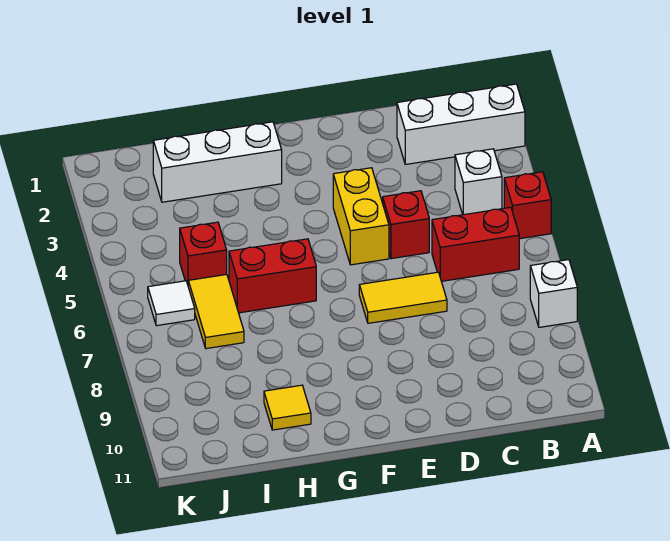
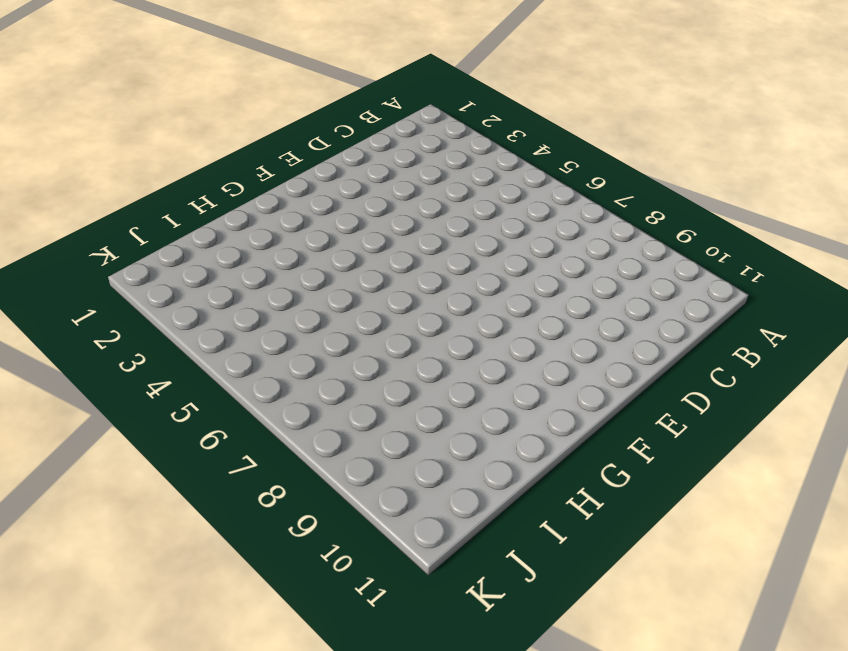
none -> white 1x3 brick [397,84,525,164]
none -> red 1x1 brick [504,172,551,239]
none -> white 1x1 brick [530,260,577,327]

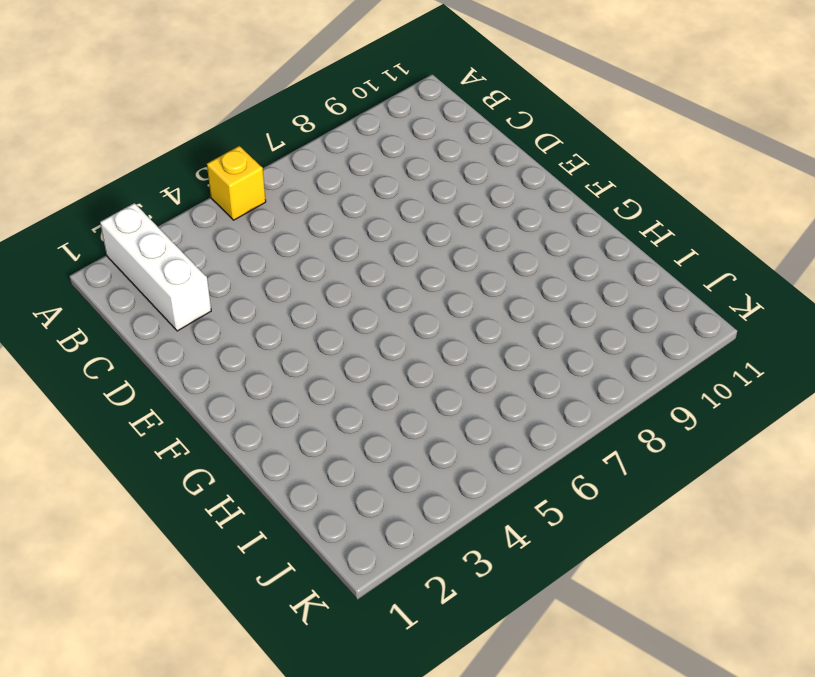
yellow 1x1 brick [207,146,266,220] -> red 1x1 brick [504,172,551,239]
none -> white 1x1 brick [530,260,577,327]
none -> white 1x1 brick [455,149,502,215]
none -> red 1x2 brick [432,207,519,281]

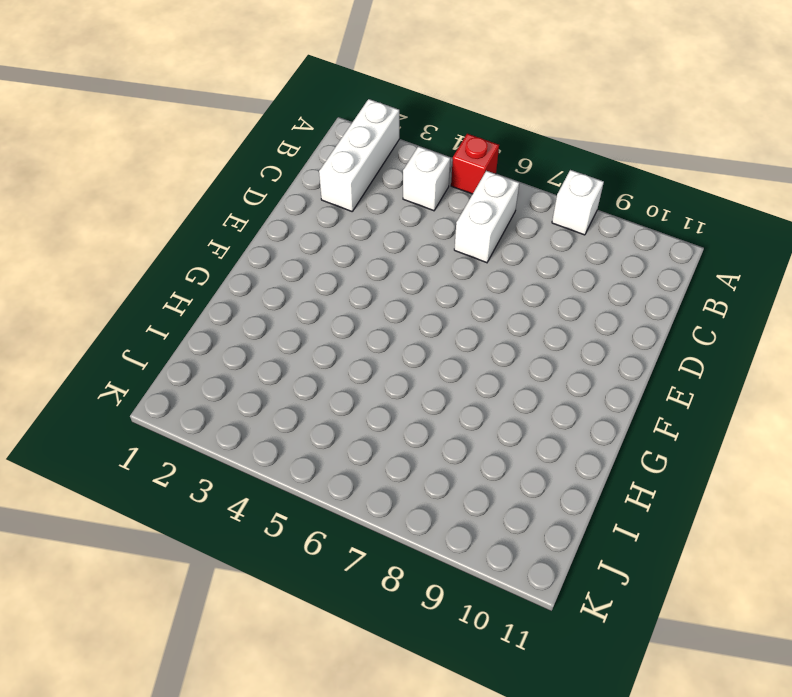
white 1x2 brick [454,171,519,263] -> red 1x2 brick [432,207,519,281]
none -> red 1x1 brick [383,191,429,259]
none -> yellow 1x2 tile [359,272,447,323]
none -> yellow 1x2 brick [333,168,389,265]

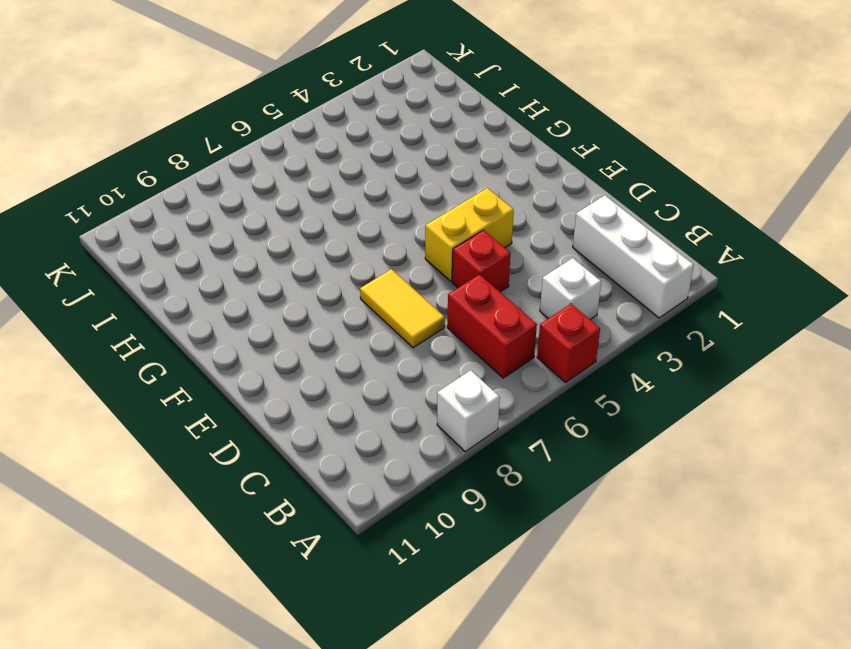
none -> white 1x3 brick [153,122,282,202]
none -> red 1x2 brick [229,239,316,313]
none -> yellow 1x1 tile [264,385,311,430]

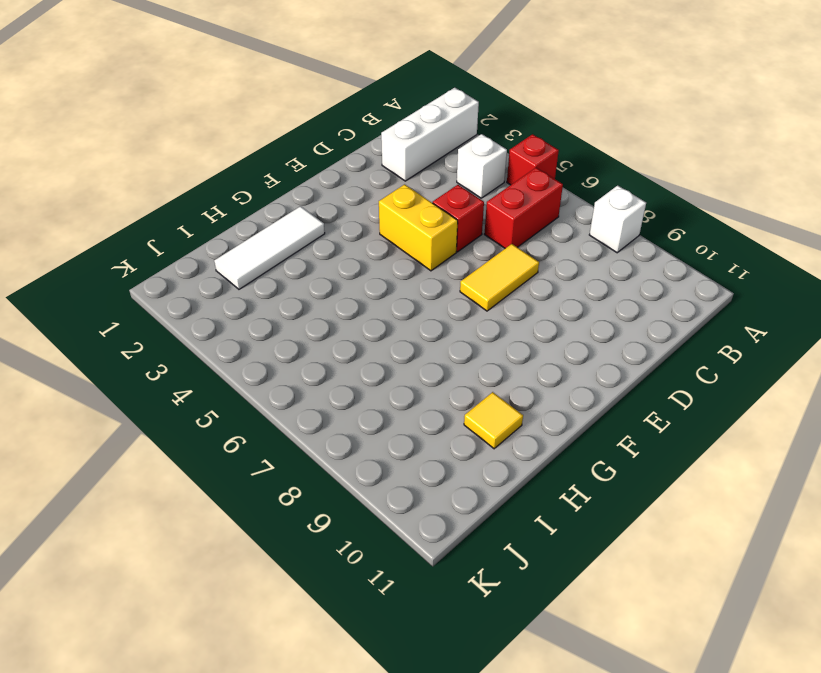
white 1x3 tile [214,206,325,289] -> white 1x3 brick [153,122,282,202]
none -> red 1x2 brick [229,239,316,313]
none -> red 1x1 brick [180,222,227,284]
none -> yellow 1x2 tile [188,274,244,349]

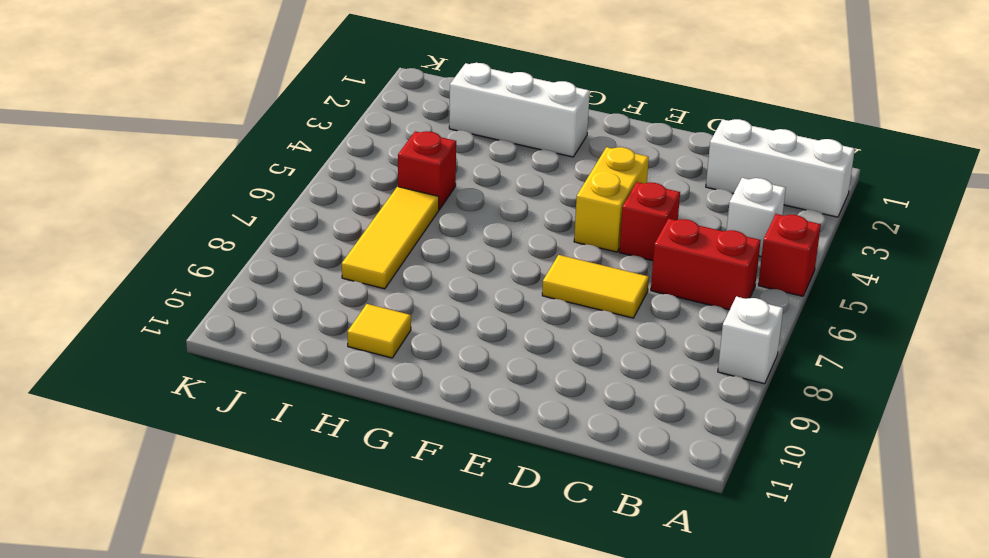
yellow 1x3 tile [342,187,439,289] -> yellow 1x2 tile [188,274,244,349]
none -> red 1x2 brick [229,239,316,313]
none -> white 1x1 tile [148,281,195,326]

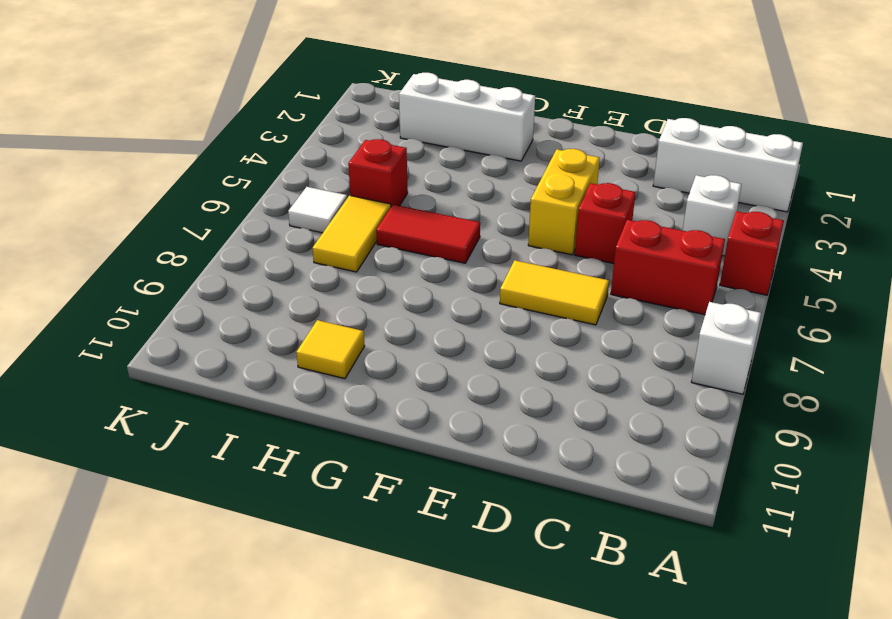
red 1x2 tile [376,204,480,263] -> red 1x2 brick [229,239,316,313]

